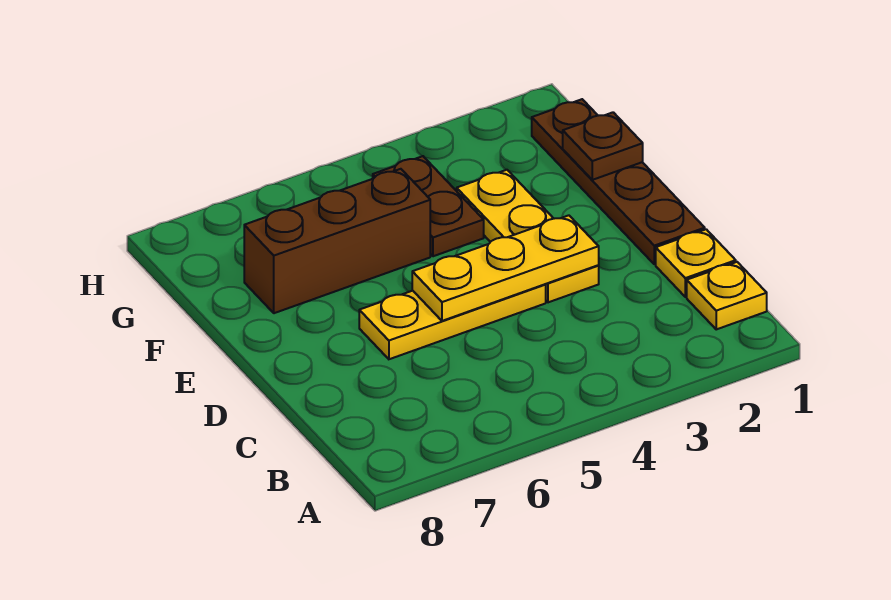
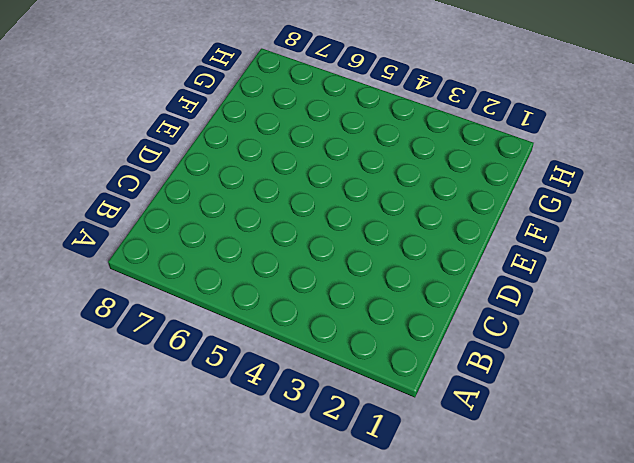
none -> yellow 1x1 plate [687,262,767,329]
none -> yellow 1x1 plate [656,229,736,297]

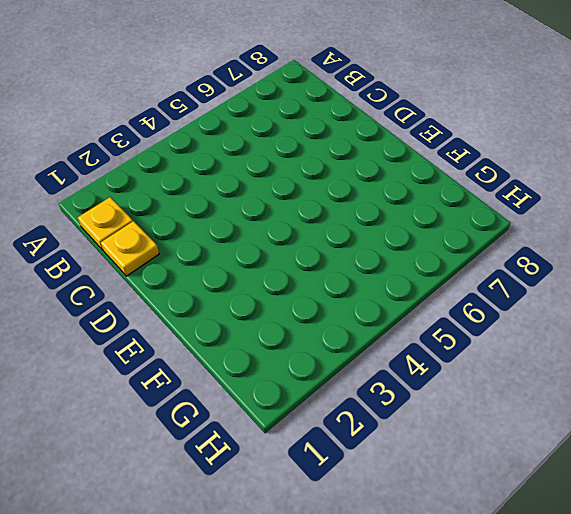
none -> brown 1x4 plate [532,99,705,264]
none -> yellow 1x3 plate [457,170,599,302]

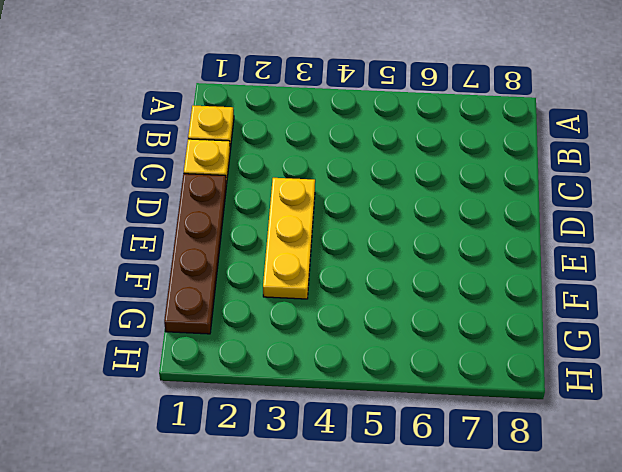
none -> yellow 1x3 plate [359,284,546,359]
none -> brown 1x2 plate [373,156,484,256]

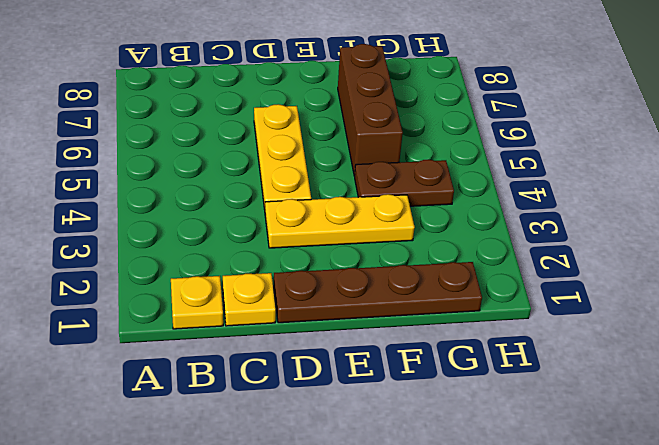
none -> yellow 1x3 plate [412,215,599,321]
none -> brown 1x1 plate [563,112,643,180]

